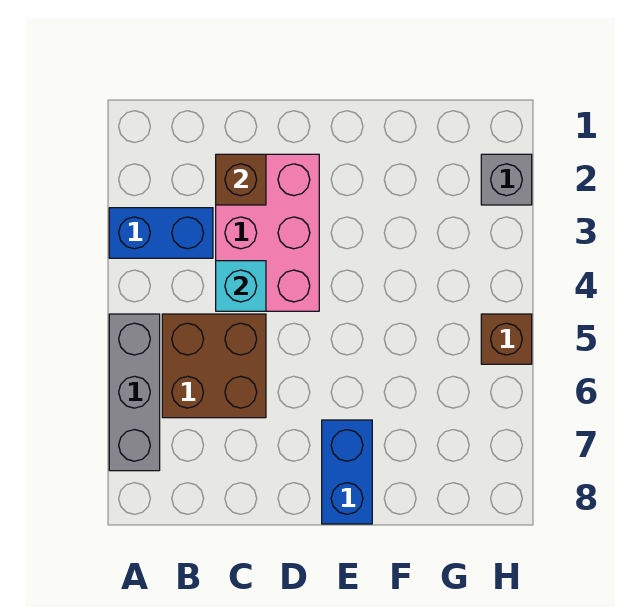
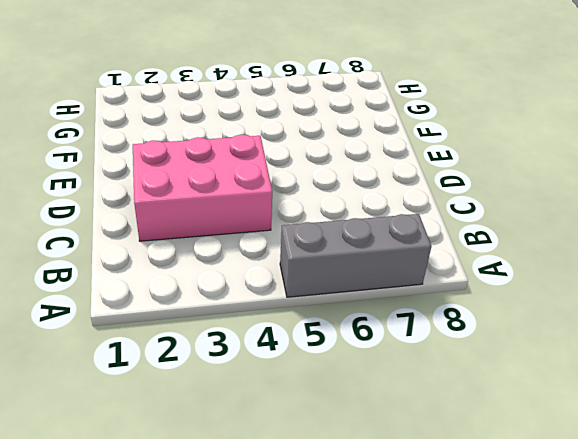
none -> blue 1x2 brick [109,208,213,258]
none -> brown 2x2 brick [162,314,266,418]

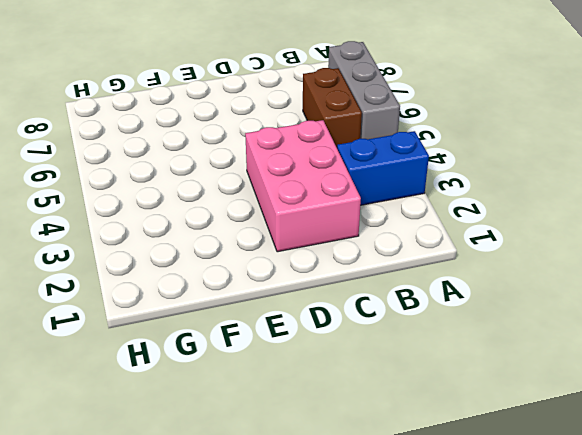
brown 1x2 brick [303,68,362,147] -> brown 2x2 brick [162,314,266,418]
none -> blue 1x2 brick [322,420,372,524]
none -> grey 1x1 brick [481,154,532,205]

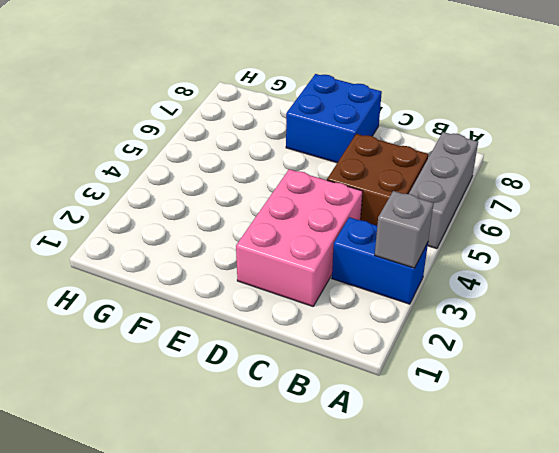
grey 1x1 brick [375,191,434,268] -> grey 1x1 brick moved to [481,154,532,205]
blue 2x2 brick [286,74,382,163] -> blue 1x2 brick [322,420,372,524]
none -> brown 1x1 brick [481,314,532,364]
none -> brown 1x1 brick [216,154,266,205]

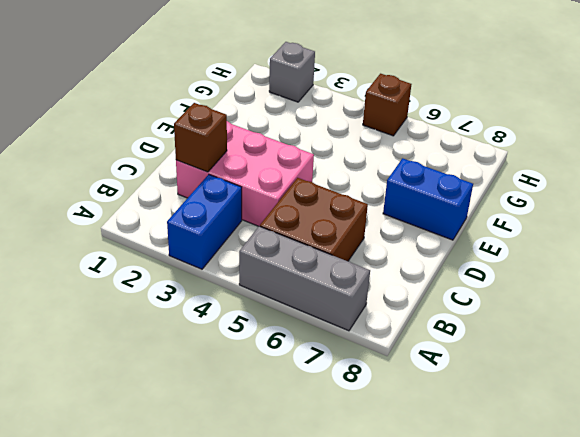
none -> cyan 1x1 brick [216,261,266,311]

